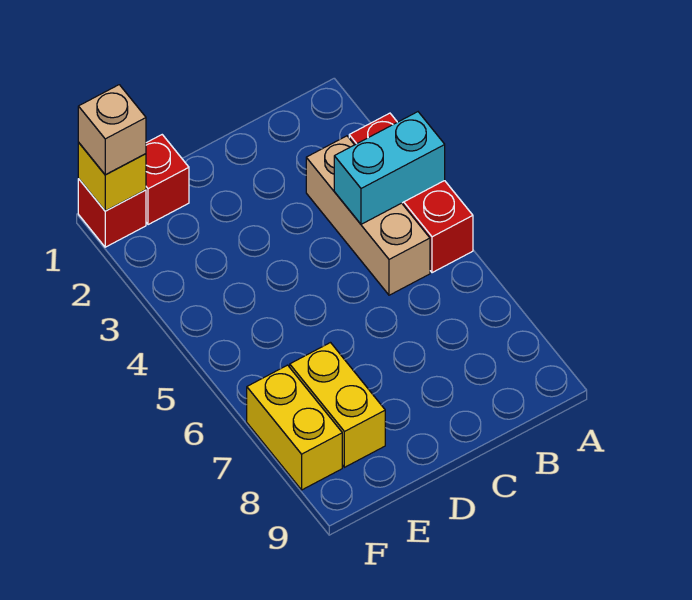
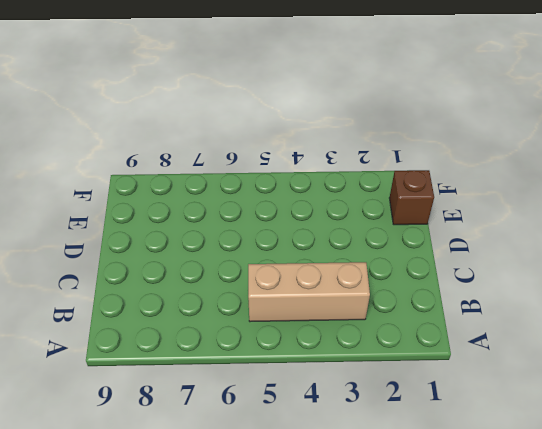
brown 1x1 brick [390,170,434,225] -> red 1x1 brick [146,135,189,225]
none -> red 1x3 brick [349,113,473,273]
none -> yellow 1x2 brick [290,343,385,467]

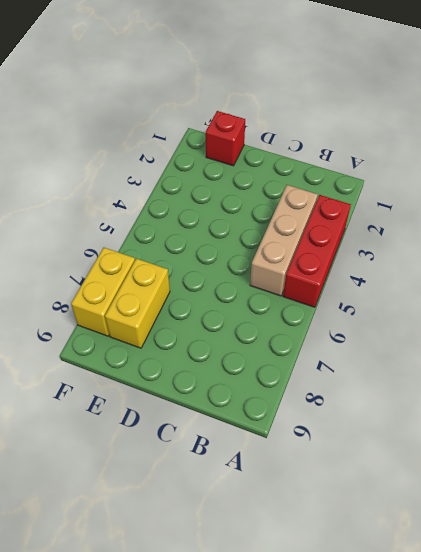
none -> red 1x1 brick [78,179,146,247]
none -> cyan 1x2 brick [334,112,445,224]

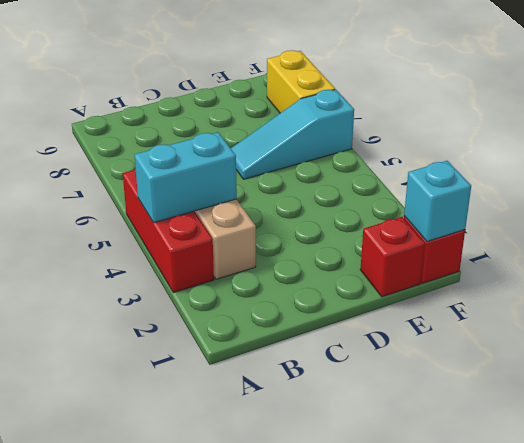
cyan 1x3 slope [231,90,354,179] -> none
cyan 1x1 brick [404,161,471,241] -> yellow 1x1 brick [78,143,146,211]
none -> yellow 1x2 brick [290,343,385,467]
none -> tan 1x1 brick [78,85,146,175]

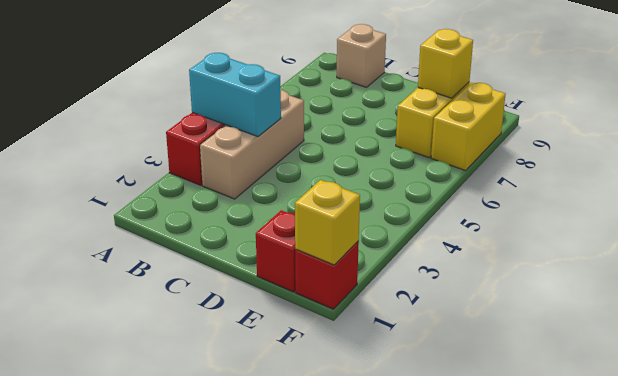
tan 1x1 brick [337,24,386,87] -> tan 1x1 brick moved to [78,85,146,175]
yellow 1x1 brick [418,29,473,98] -> none

